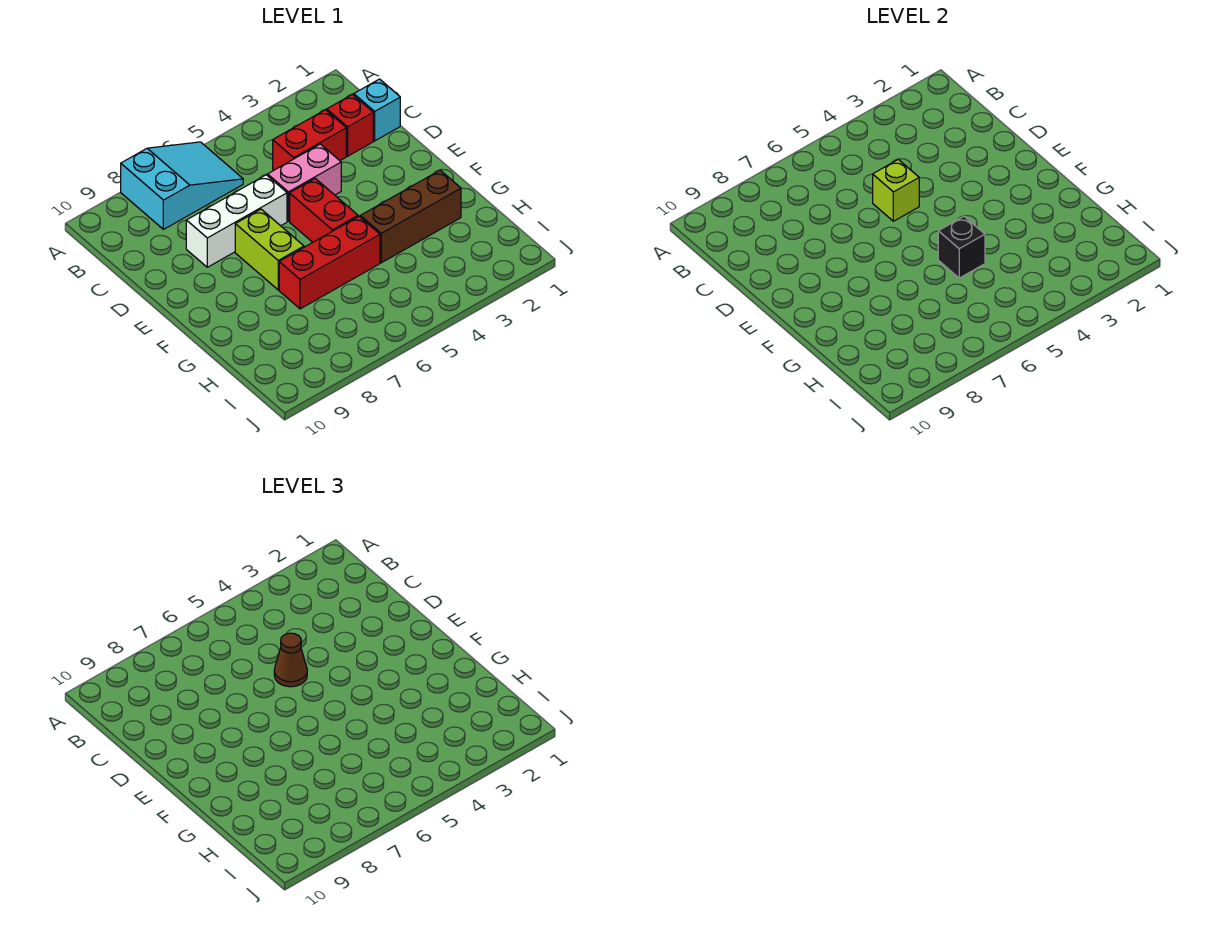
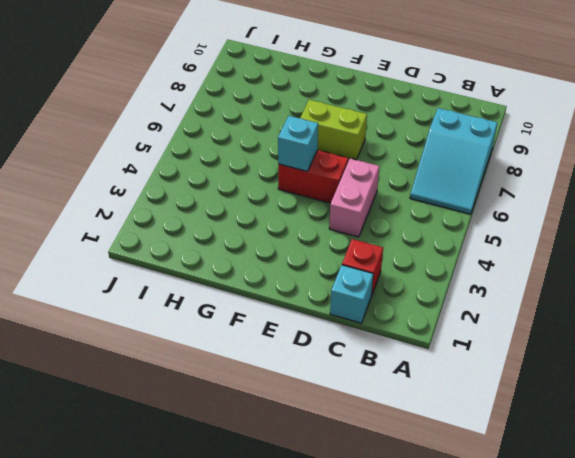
cyan 1x1 brick [278,116,318,171] -> none
none -> red 1x2 brick [273,110,346,170]
none -> white 1x3 brick [186,175,287,267]
none -> brown 1x3 brick [360,170,461,263]

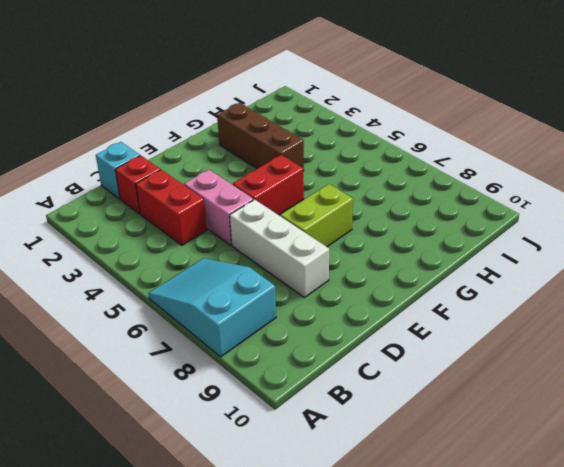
none -> red 1x3 brick [279,217,380,309]
none -> lime 1x1 brick [873,159,919,221]
none -> black 1x1 brick [938,217,985,278]

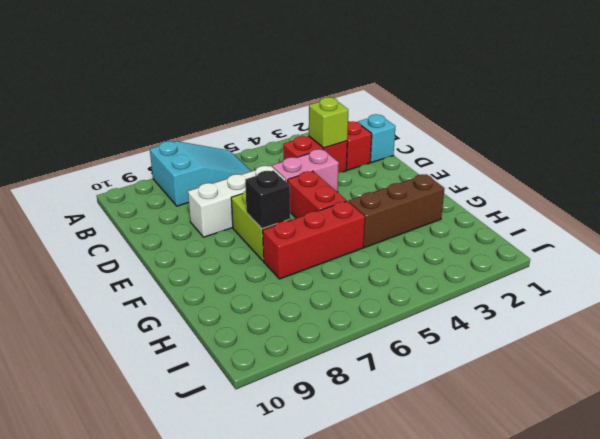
lime 1x1 brick [309,97,348,148] -> lime 1x1 brick moved to [873,159,919,221]
black 1x1 brick [245,171,290,229] -> black 1x1 brick moved to [938,217,985,278]
none -> brown 1x1 cone [274,633,307,687]

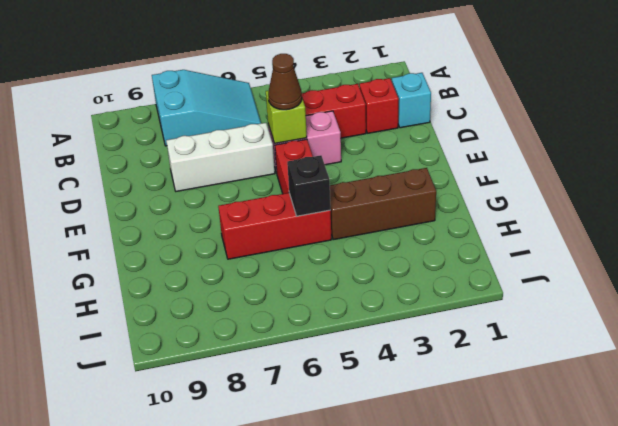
none -> lime 1x2 brick [235,209,304,290]

